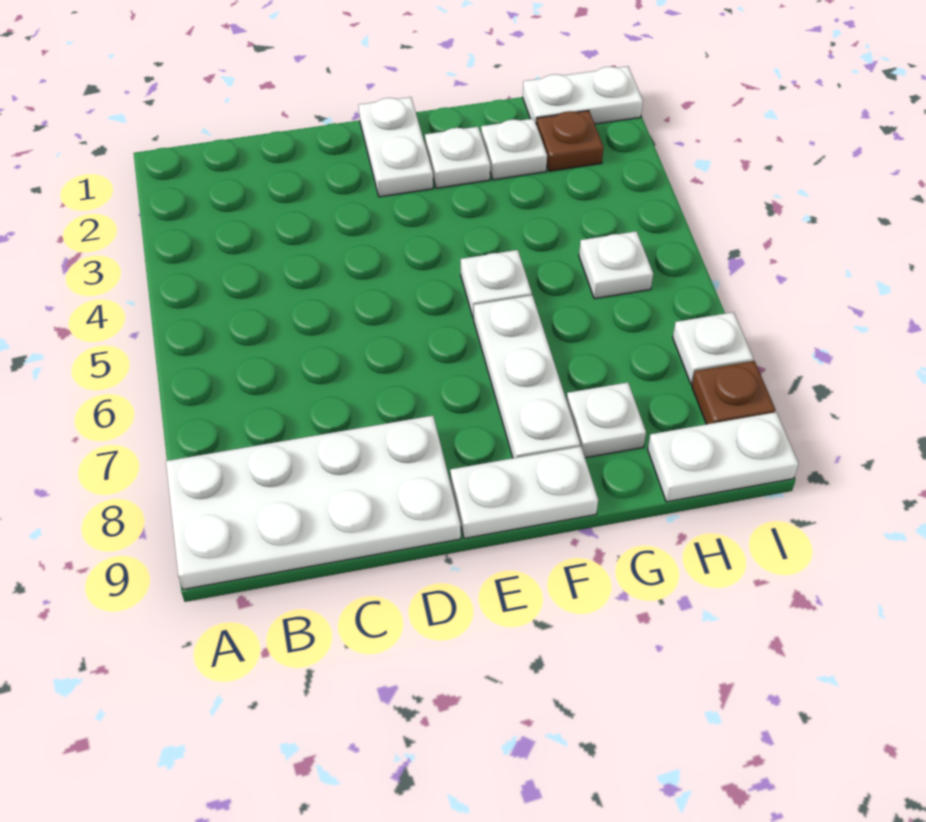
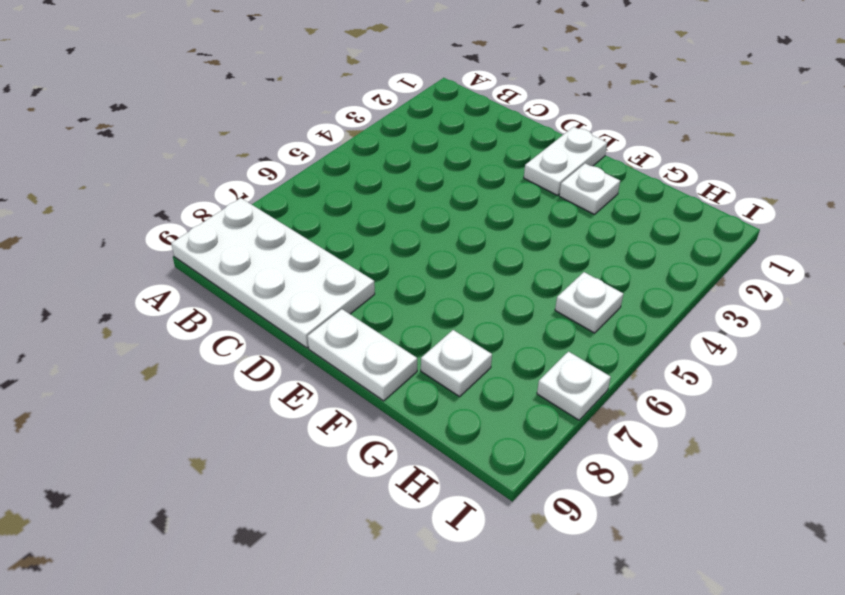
none -> white 1x1 plate [461,250,532,318]
none -> white 1x3 plate [474,295,580,458]
none -> white 1x1 plate [481,119,547,180]

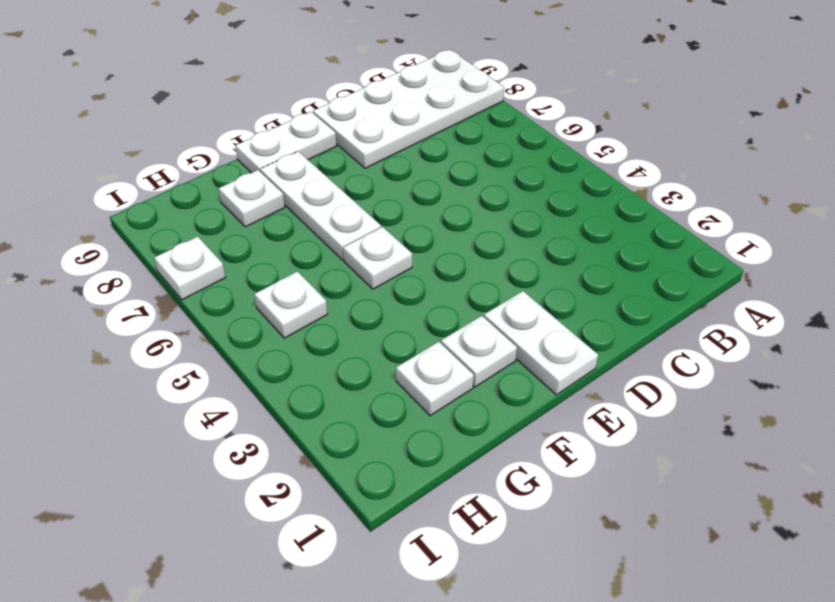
none -> white 1x2 plate [523,66,643,124]
none -> brown 1x1 plate [536,111,604,171]
none -> white 1x2 plate [648,412,799,502]

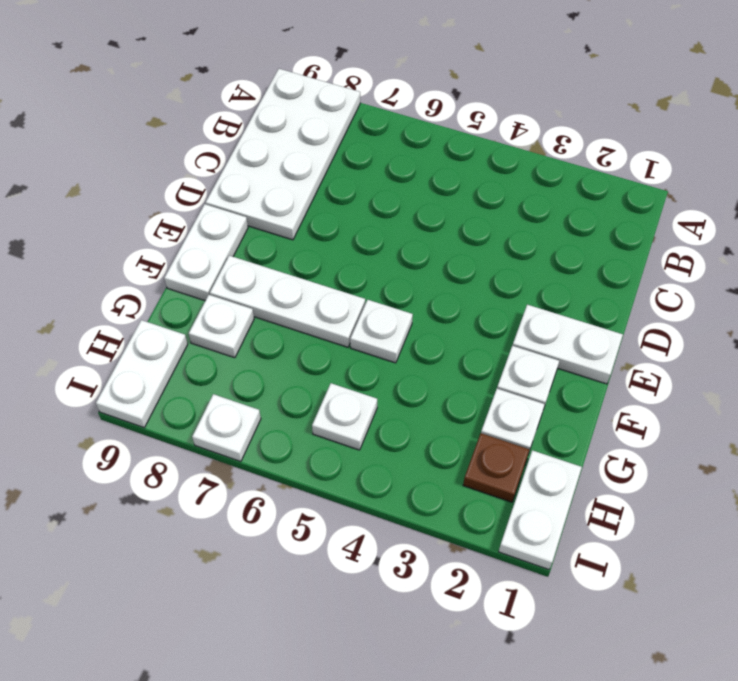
none -> brown 1x1 plate [692,361,775,424]

